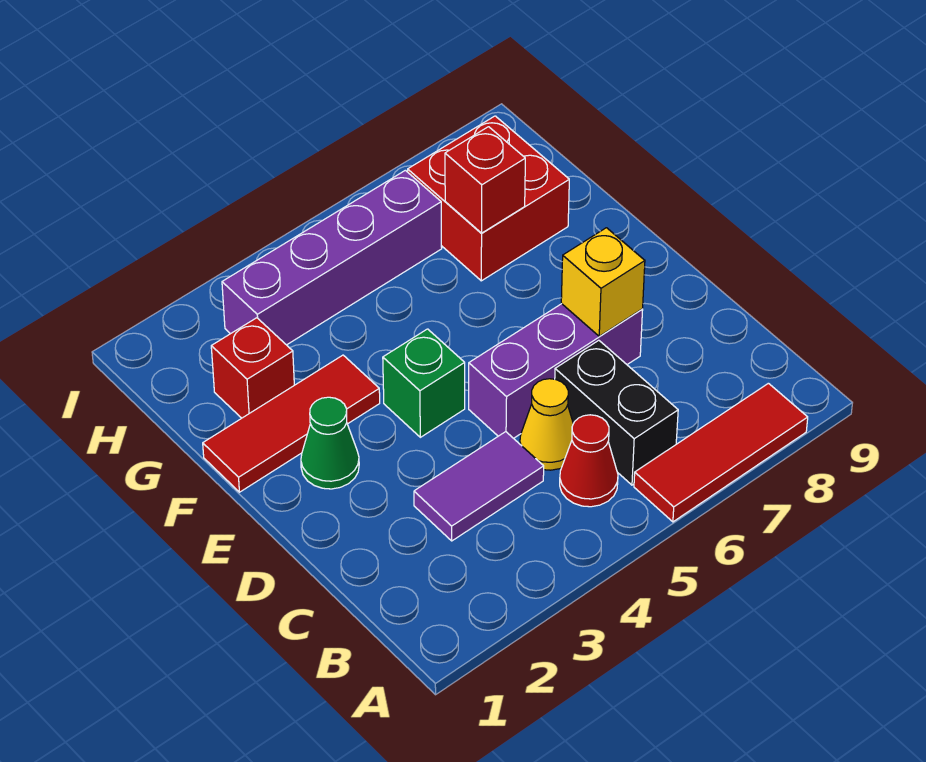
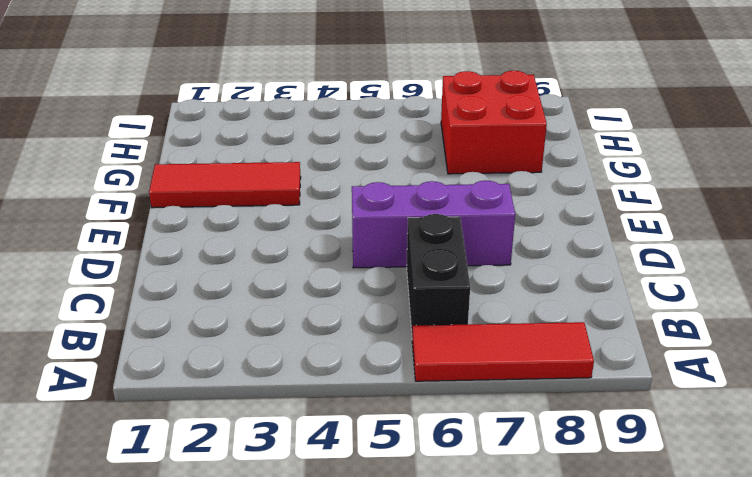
none -> red 1x1 cone [560,415,618,507]
none -> purple 1x2 tile [414,432,544,541]
none -> yellow 1x1 cone [520,379,573,470]

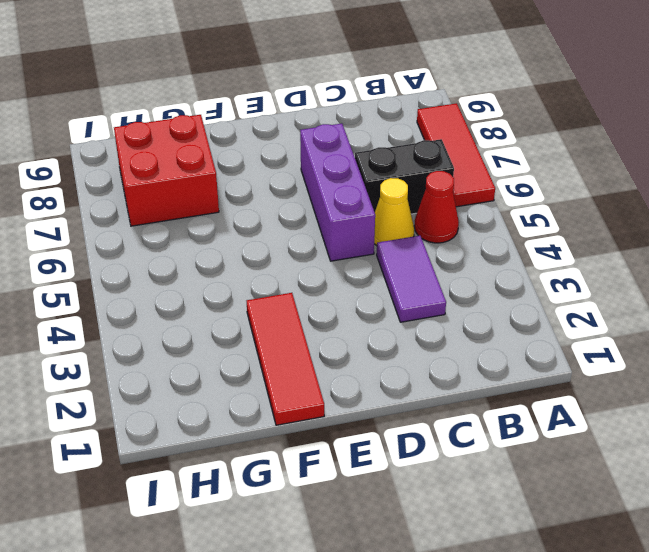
none -> green 1x1 cone [301,397,359,489]
none -> green 1x1 brick [383,329,465,437]
none -> red 1x1 brick [211,318,294,418]

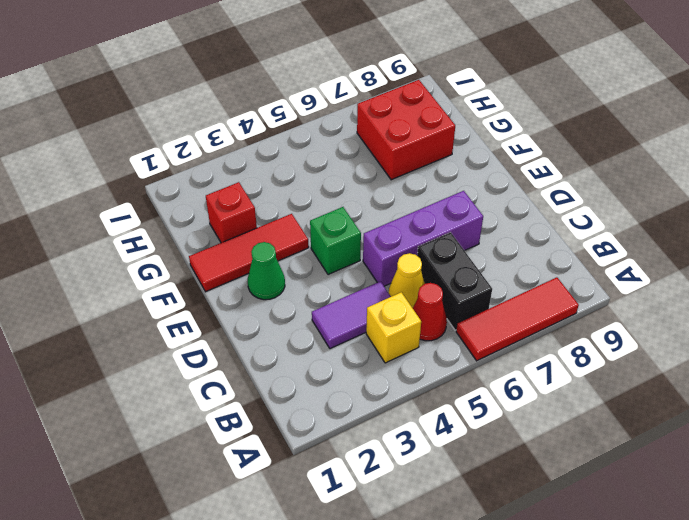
yellow 1x1 brick [366,292,421,363] -> yellow 1x1 brick moved to [561,228,645,336]
none -> purple 1x4 brick [222,170,442,345]
none -> red 1x1 brick [445,127,525,233]

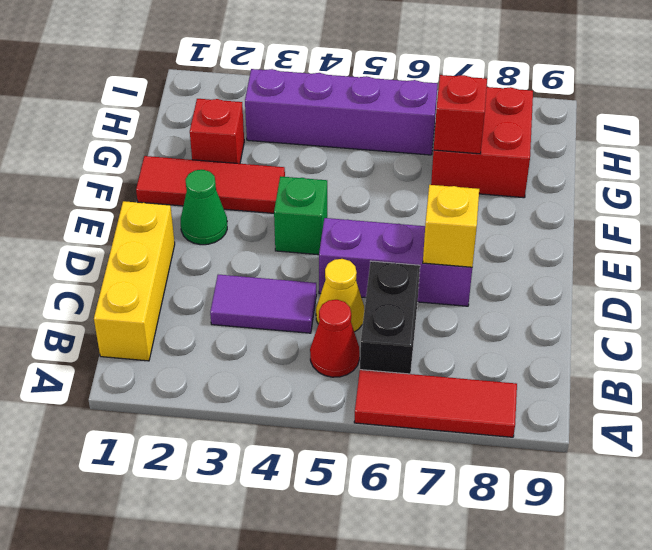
yellow 1x3 brick [94,201,175,361] -> none

